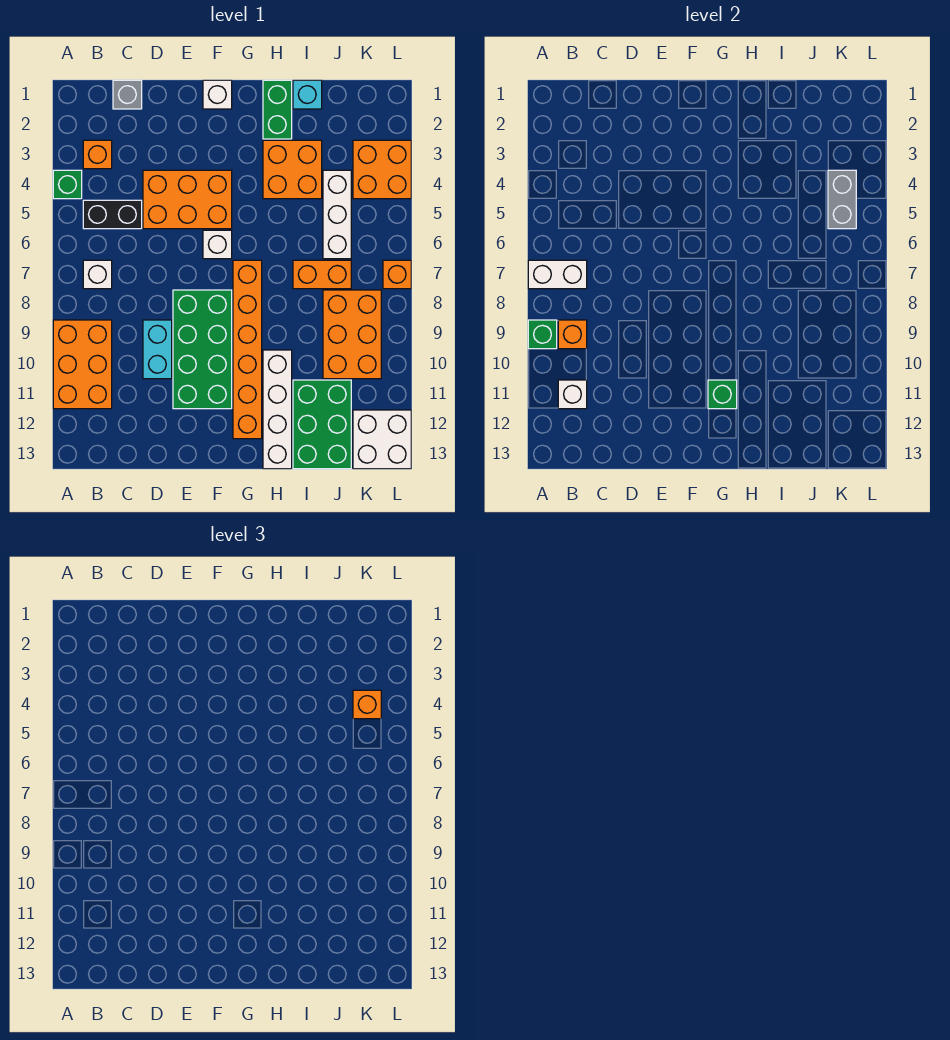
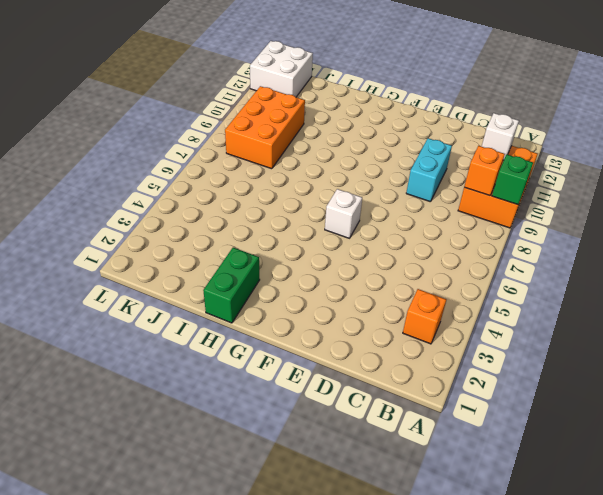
none -> green 1x1 brick [53,170,82,199]
none -> black 1x2 brick [83,200,142,229]
none -> white 1x1 brick [83,260,112,289]
none -> grey 1x1 brick [113,80,142,109]

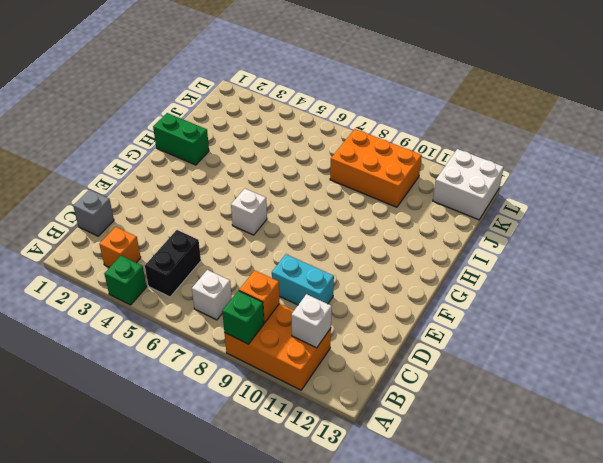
none -> orange 2x3 brick [143,170,232,229]
none -> green 2x4 brick [173,290,232,409]
none -> white 1x1 brick [203,80,232,109]
none -> orange 1x6 brick [233,260,262,439]

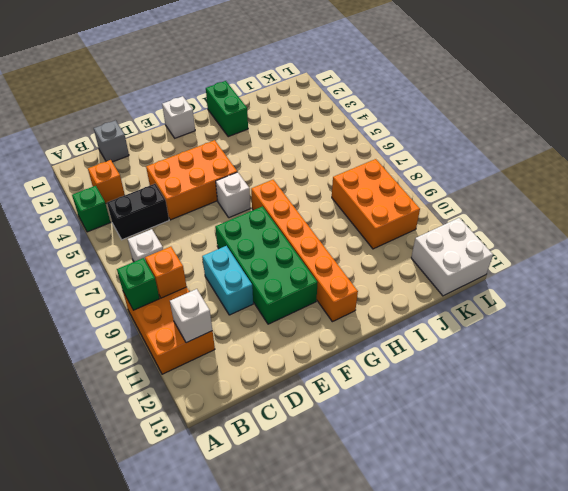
none -> orange 2x2 brick [263,140,322,199]
none -> white 1x4 brick [263,350,292,469]
none -> cyan 1x1 brick [293,80,322,109]
none -> orange 1x2 brick [293,260,351,289]

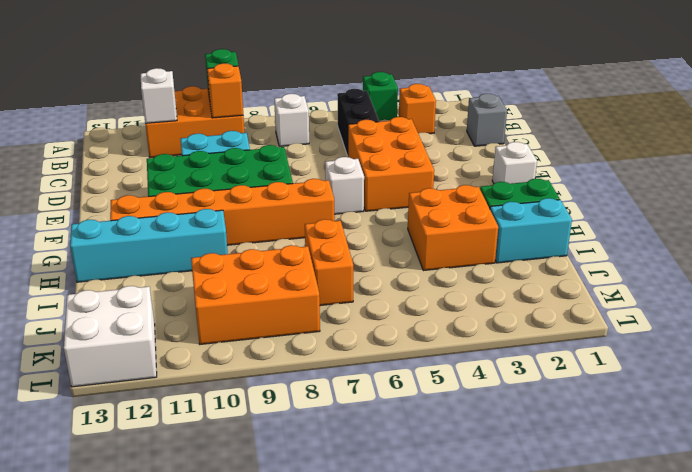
cyan 1x4 brick [70,209,228,282] -> white 1x4 brick [263,350,292,469]
cyan 1x2 brick [490,198,572,263] -> cyan 1x1 brick [293,80,322,109]
none -> green 2x3 brick [293,380,351,469]
none -> white 1x3 brick [323,170,351,259]
none -> orange 2x2 brick [353,140,411,199]
none -> orange 1x1 brick [383,260,411,289]

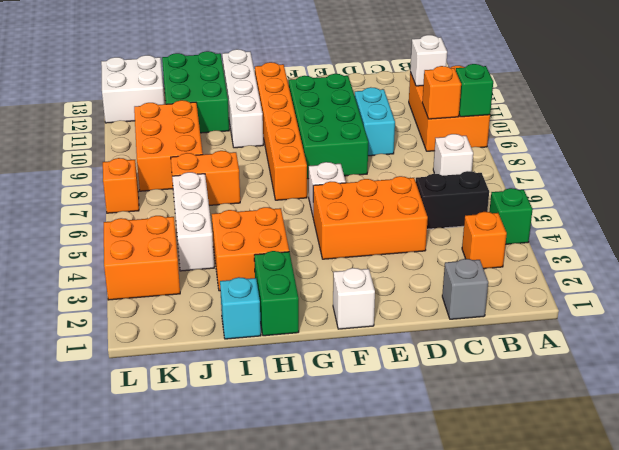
none -> white 1x2 brick [528,260,587,289]
none -> green 1x1 brick [708,380,737,409]
none -> grey 1x2 brick [828,170,856,229]
none -> orange 1x1 brick [353,690,381,719]

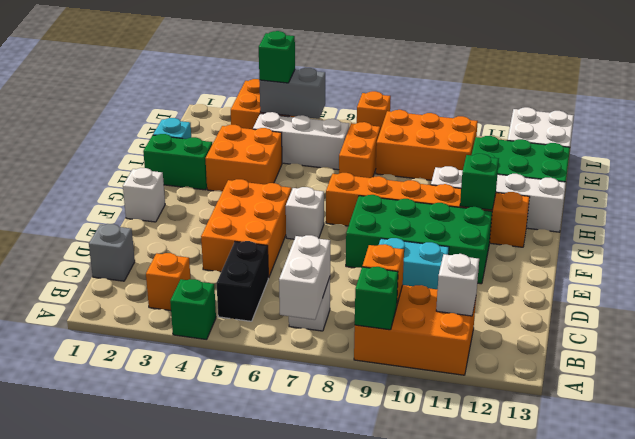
green 1x1 brick [259,31,295,83] -> orange 1x1 brick [353,690,381,719]

